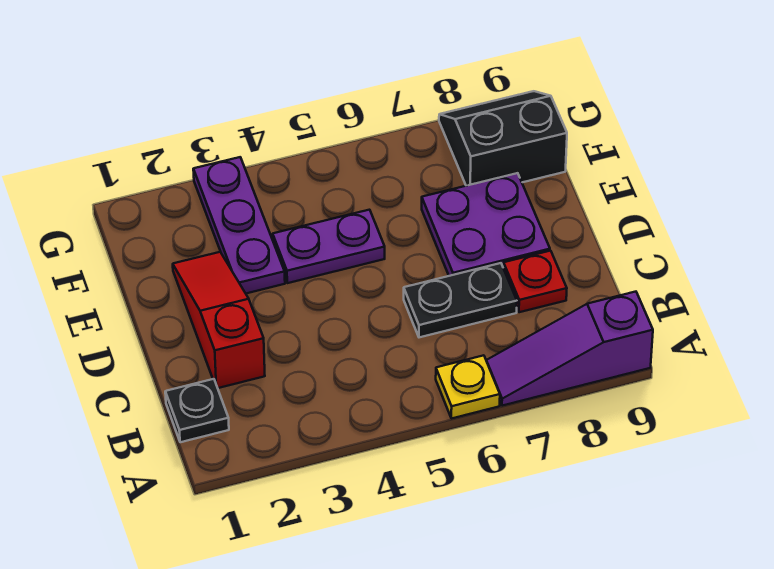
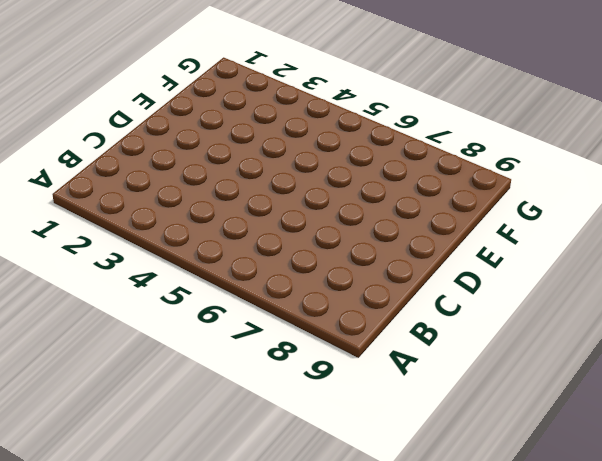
none -> yellow 1x1 plate [436,355,500,419]
none -> purple 1x3 slope [486,292,653,406]

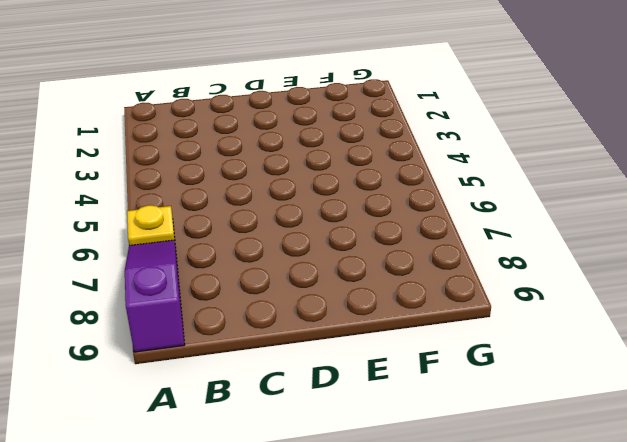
none -> black 1x1 plate [165,379,229,442]
none -> red 1x3 slope [173,252,265,388]

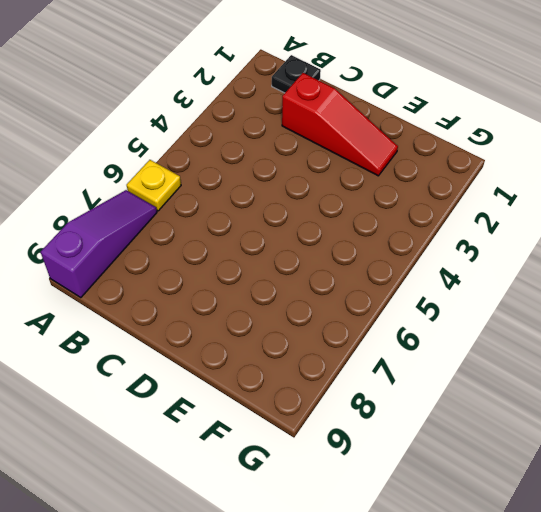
none -> black 1x2 plate [404,263,517,337]
none -> red 1x1 plate [503,251,567,312]

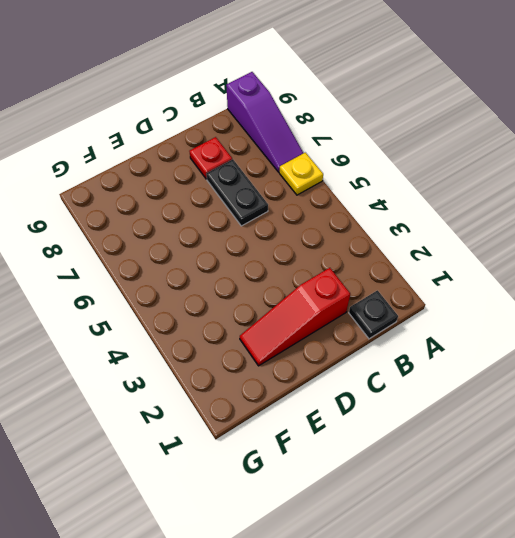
none -> purple 2x2 plate [422,173,550,276]
none -> purple 1x3 plate [193,157,285,293]

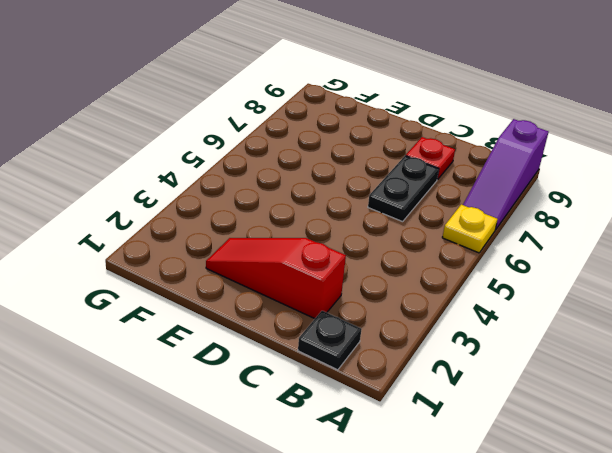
none -> purple 2x2 plate [422,173,550,276]
none -> purple 1x3 plate [193,157,285,293]

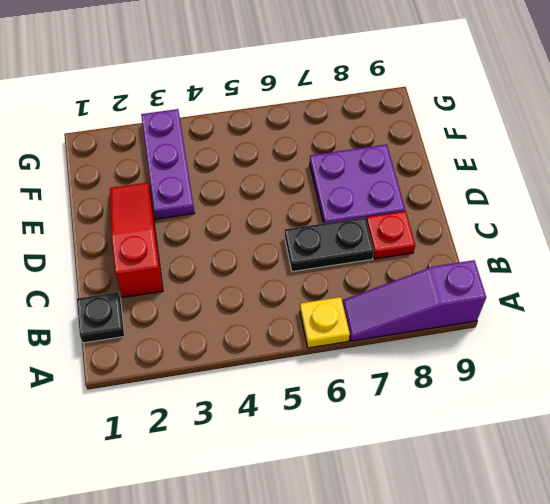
none -> purple 1x2 plate [273,210,385,283]
none -> black 2x2 slope [439,91,567,186]

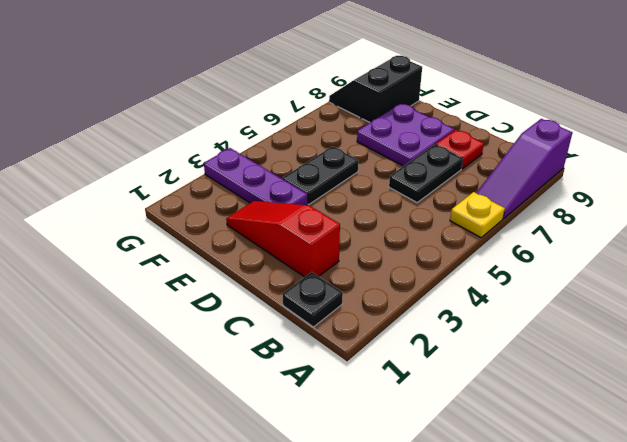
black 1x2 plate [283,146,359,204] -> purple 1x2 plate [273,210,385,283]

